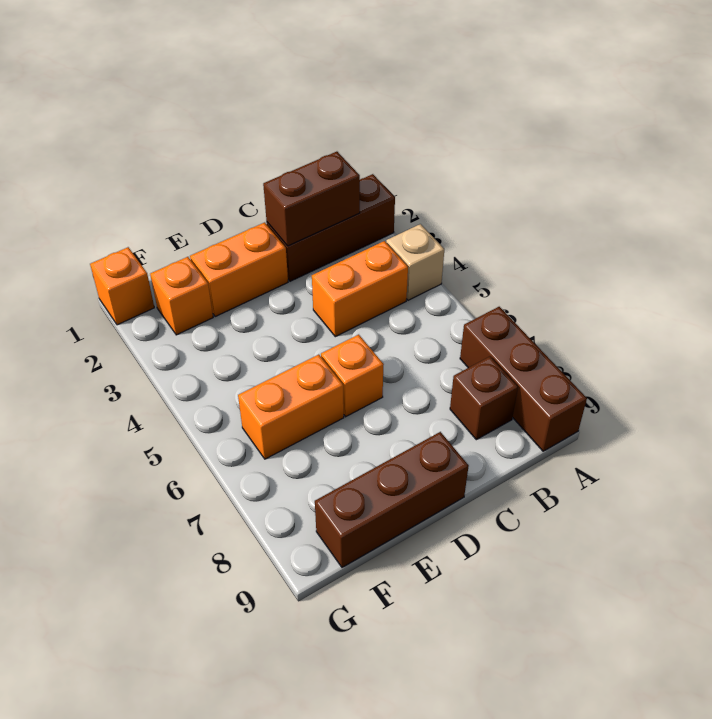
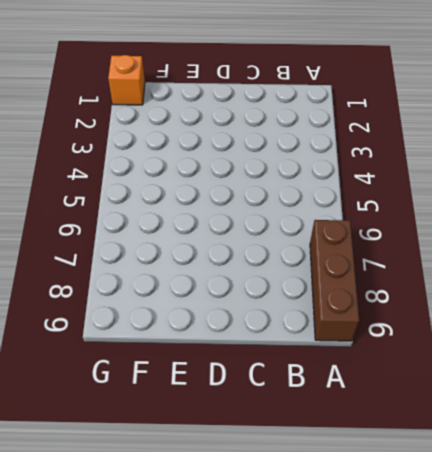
none -> brown 1x3 brick [267,174,395,281]
none -> tan 1x1 brick [386,224,444,300]
none -> orange 1x2 brick [312,241,408,337]

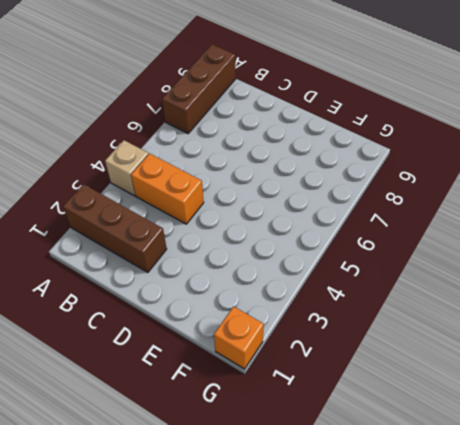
none -> brown 1x1 brick [450,356,518,440]
none -> orange 1x2 brick [190,222,288,317]
none -> orange 1x1 brick [321,335,384,417]

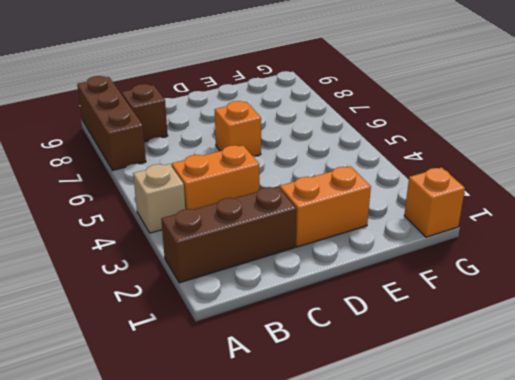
none -> brown 1x3 brick [315,432,469,568]
none -> orange 1x2 brick [238,355,344,459]
none -> orange 1x1 brick [150,257,213,335]

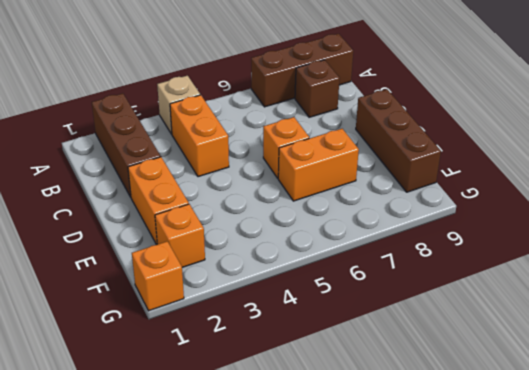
orange 1x2 brick [278,129,359,201] -> orange 1x2 brick turned to [238,355,344,459]
none -> brown 1x2 brick [263,152,360,246]

